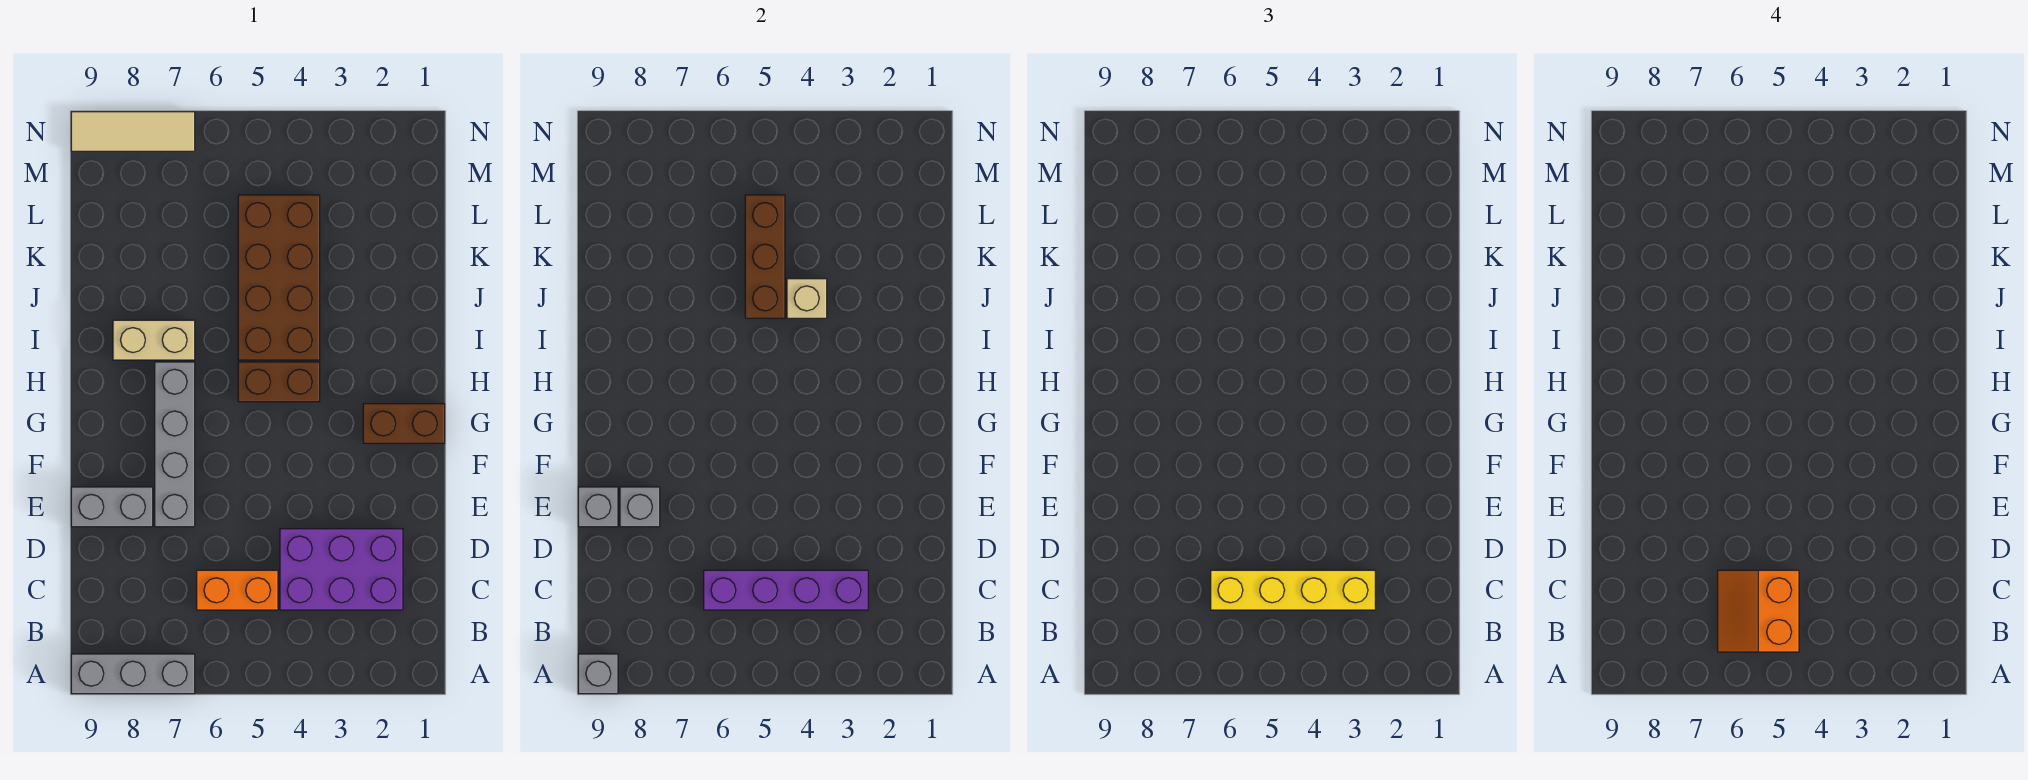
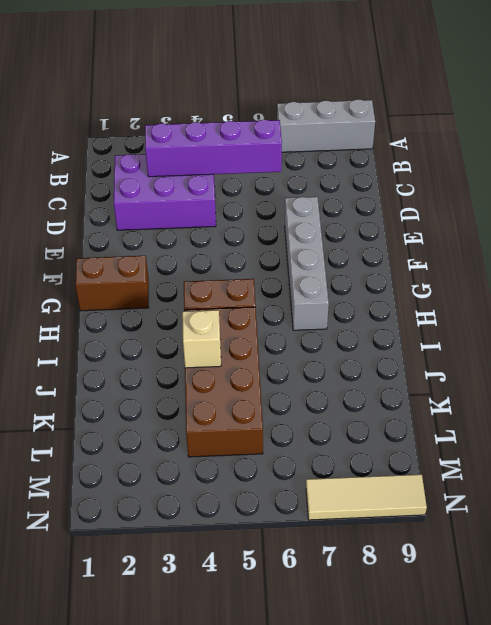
none -> orange 1x2 brick [197,570,278,610]
none -> grey 1x2 brick [71,487,153,527]
none -> tan 1x2 brick [113,320,195,360]

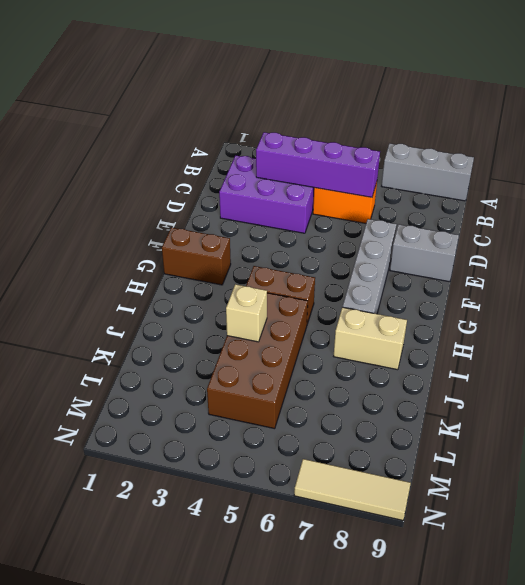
none -> grey 1x1 brick [578,654,618,694]
none -> grey 1x1 brick [620,487,660,527]
none -> grey 1x1 brick [578,487,618,527]

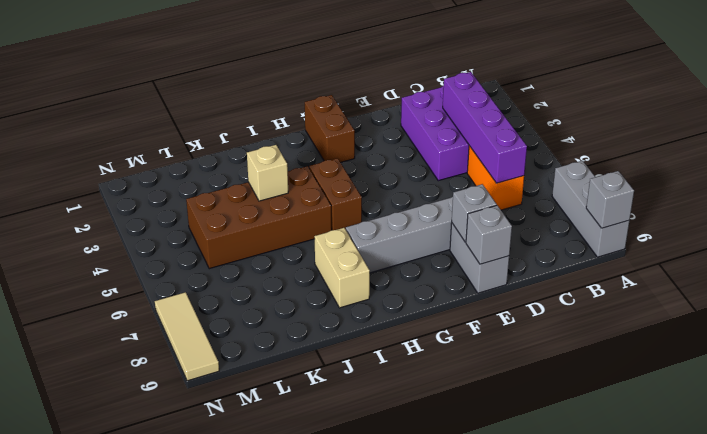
none -> brown 1x3 brick [745,195,785,318]
none -> yellow 1x4 brick [1211,570,1375,610]
none -> orange 2x2 slope [1718,570,1799,652]

